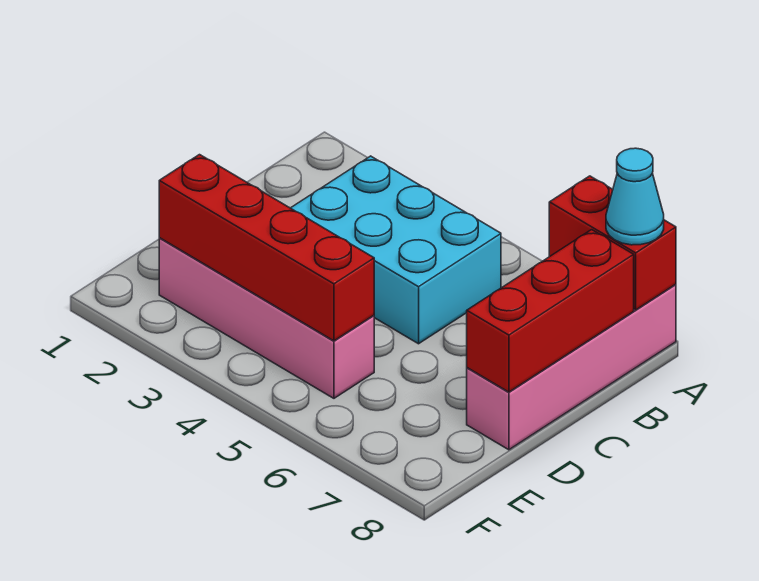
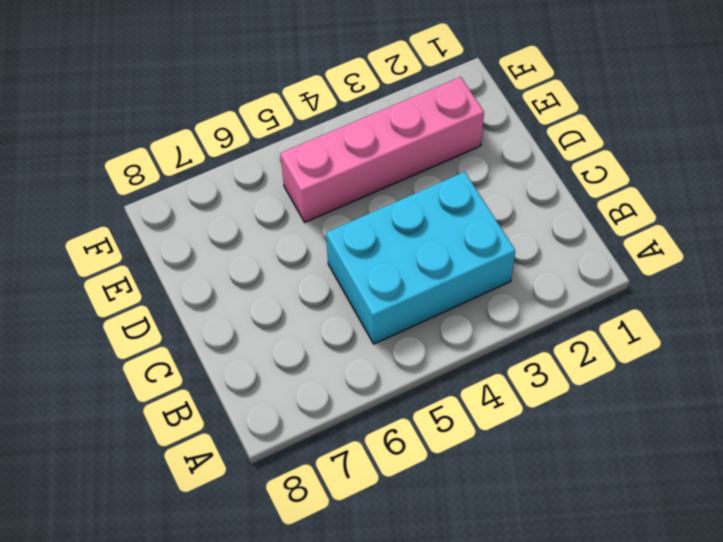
none -> pink 1x4 brick [467,284,676,450]
none -> red 1x2 brick [549,176,676,310]

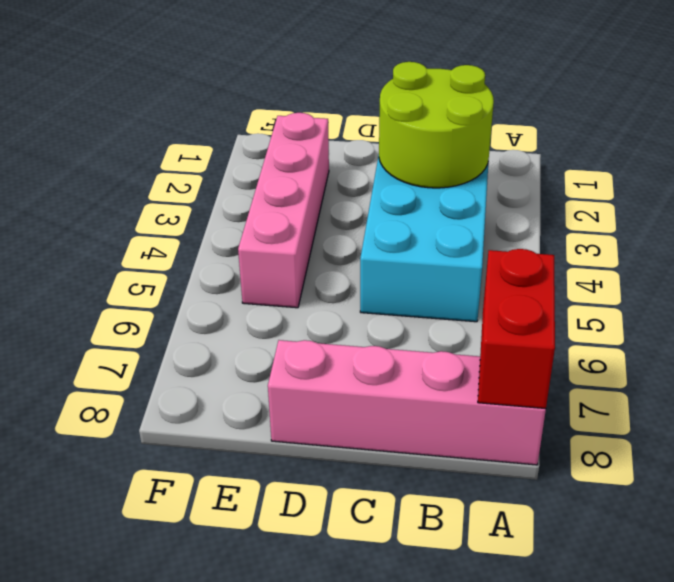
lime 2x2 round brick [379,62,494,188] -> none
none -> red 1x3 brick [467,230,634,392]
none -> red 1x4 brick [159,155,374,341]

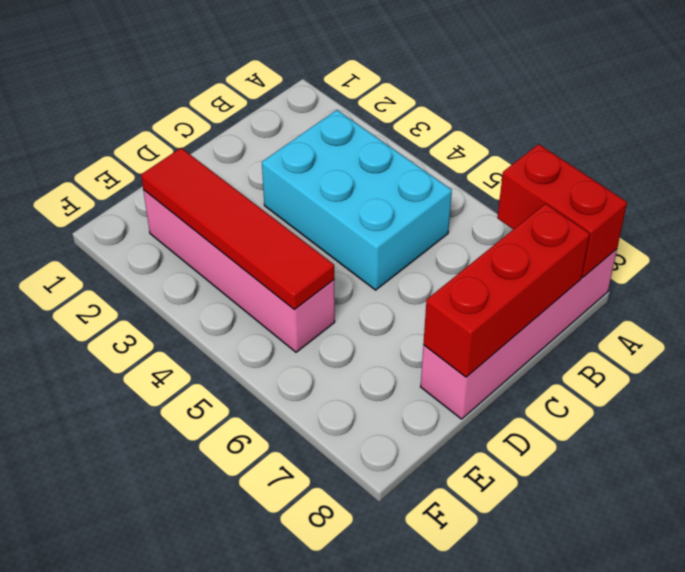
red 1x4 tile [141,148,334,310] -> red 1x4 brick [159,155,374,341]
none -> cyan 1x1 cone [606,148,664,245]

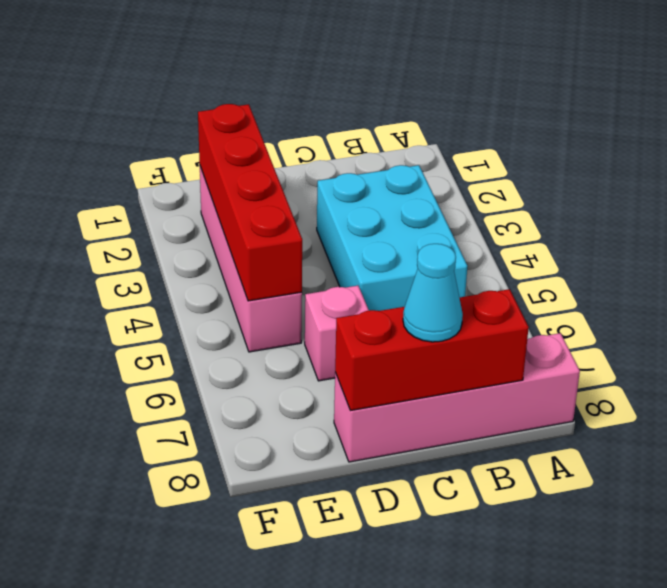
cyan 1x1 cone [403,244,463,342] -> cyan 1x1 cone moved to [606,148,664,245]
pink 1x1 brick [305,286,369,381] -> none
none -> red 1x2 brick [549,176,676,310]

